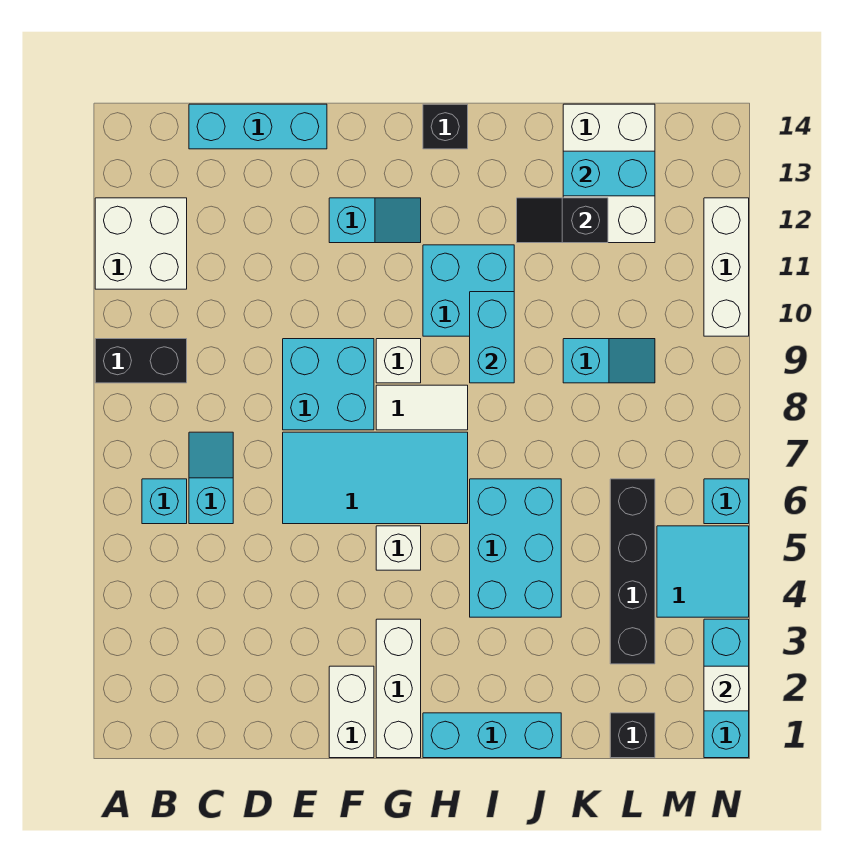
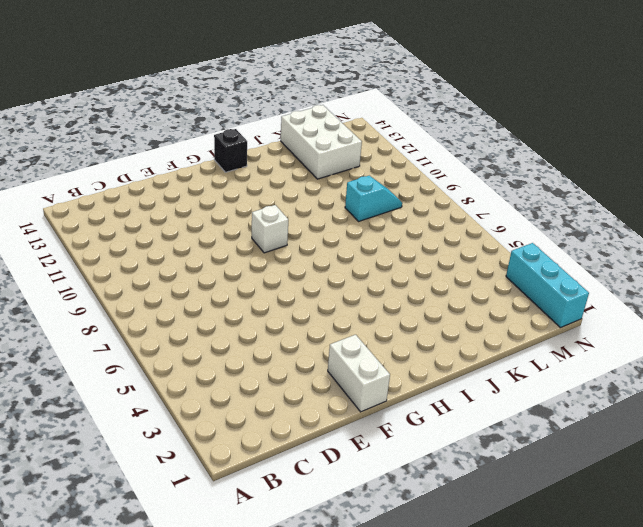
none -> black 1x2 brick [95,339,187,383]
none -> white 2x2 brick [95,198,187,289]
none -> cyan 1x1 brick [142,479,187,524]

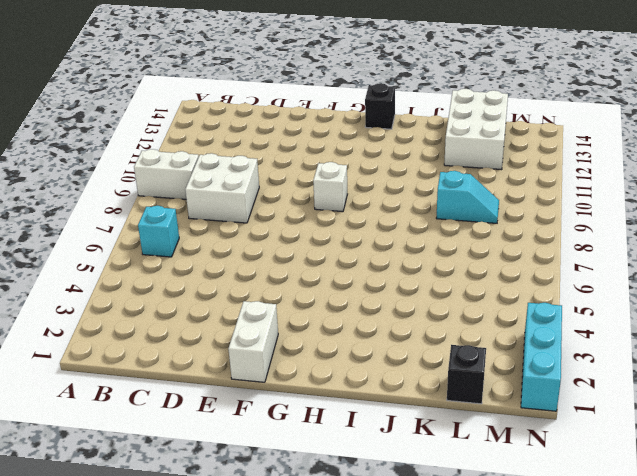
white 1x2 brick [134,149,199,199] -> black 1x2 brick [95,339,187,383]
white 2x2 brick [185,153,259,223] -> white 2x2 brick moved to [95,198,187,289]
none -> cyan 1x2 slope [189,432,233,524]
none -> cyan 1x3 brick [189,104,327,149]
none -> cyan 2x4 tile [283,432,468,524]

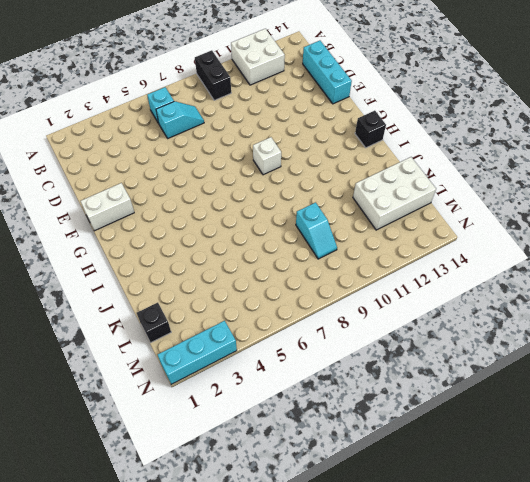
none -> cyan 2x4 tile [283,432,468,524]
none -> cyan 2x2 brick [283,339,374,430]
none -> cyan 1x2 slope [329,198,421,243]

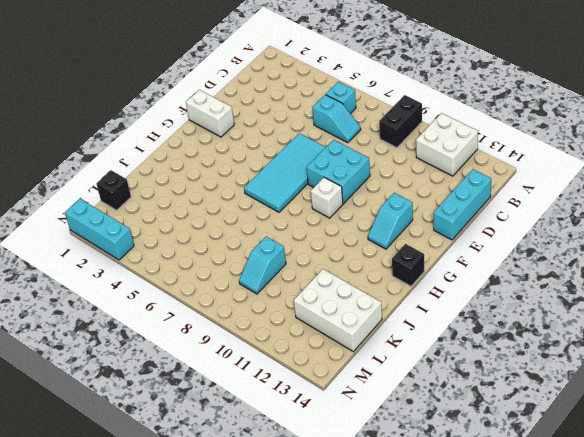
none -> white 1x3 brick [376,619,421,758]
none -> white 1x1 brick [376,526,421,570]
none -> white 1x2 tile [376,385,468,430]

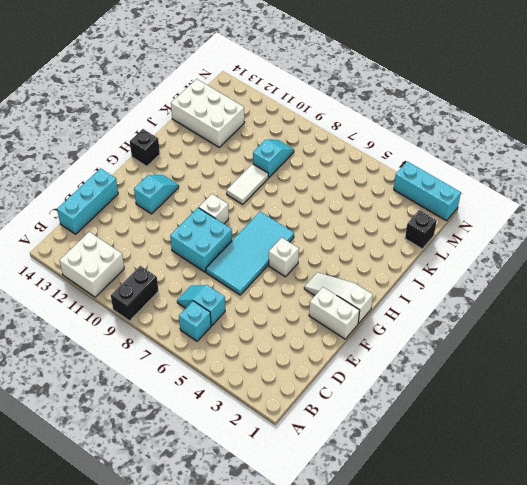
white 1x3 slope [304,272,373,323] -> white 1x3 brick [376,619,421,758]
white 1x2 tile [227,164,268,204] -> white 1x2 tile moved to [376,385,468,430]
none -> cyan 1x3 brick [423,713,561,758]
none -> cyan 2x2 brick [423,245,514,336]
none -> cyan 2x3 brick [470,479,561,617]

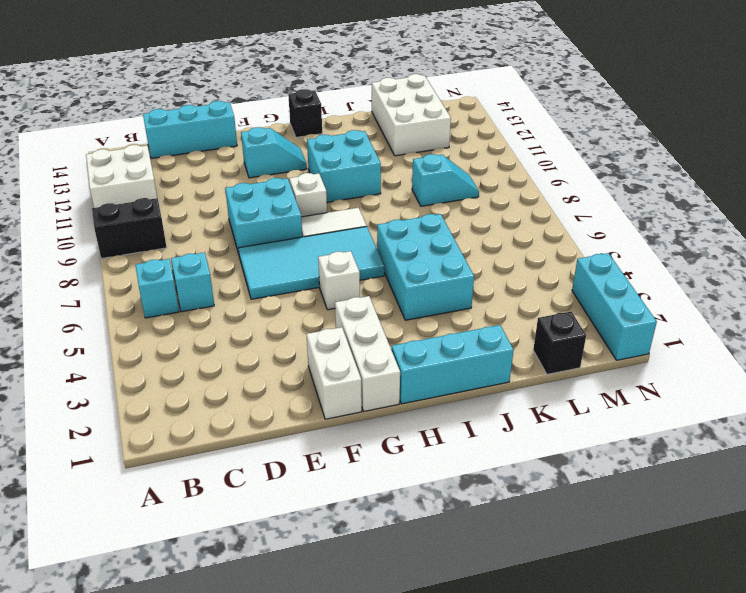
none -> black 1x4 brick [610,479,655,664]
none -> cyan 2x2 tile [657,526,749,617]
none -> cyan 1x1 brick [704,479,749,524]

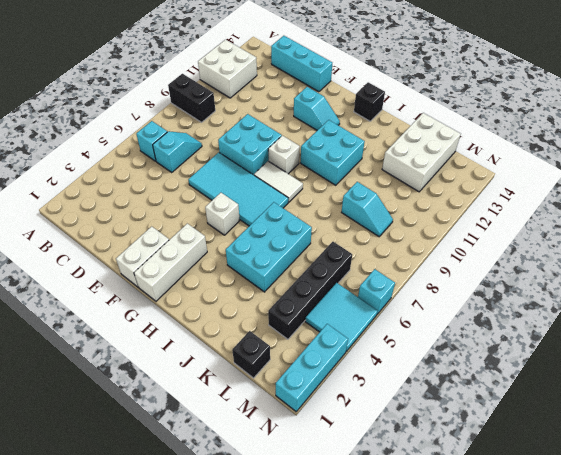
none -> cyan 1x3 brick [423,713,561,758]
none -> white 1x3 brick [704,198,749,336]
none -> cyan 1x2 brick [470,292,514,383]

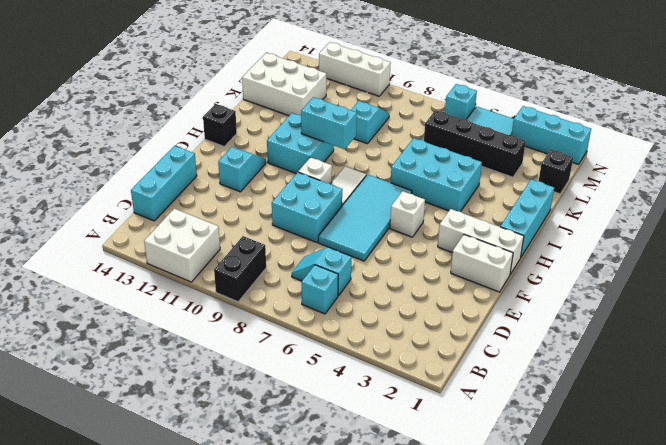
none -> black 1x2 slope [517,198,608,243]
none -> cyan 1x2 brick [563,151,655,196]
none -> white 1x1 brick [704,666,749,711]

